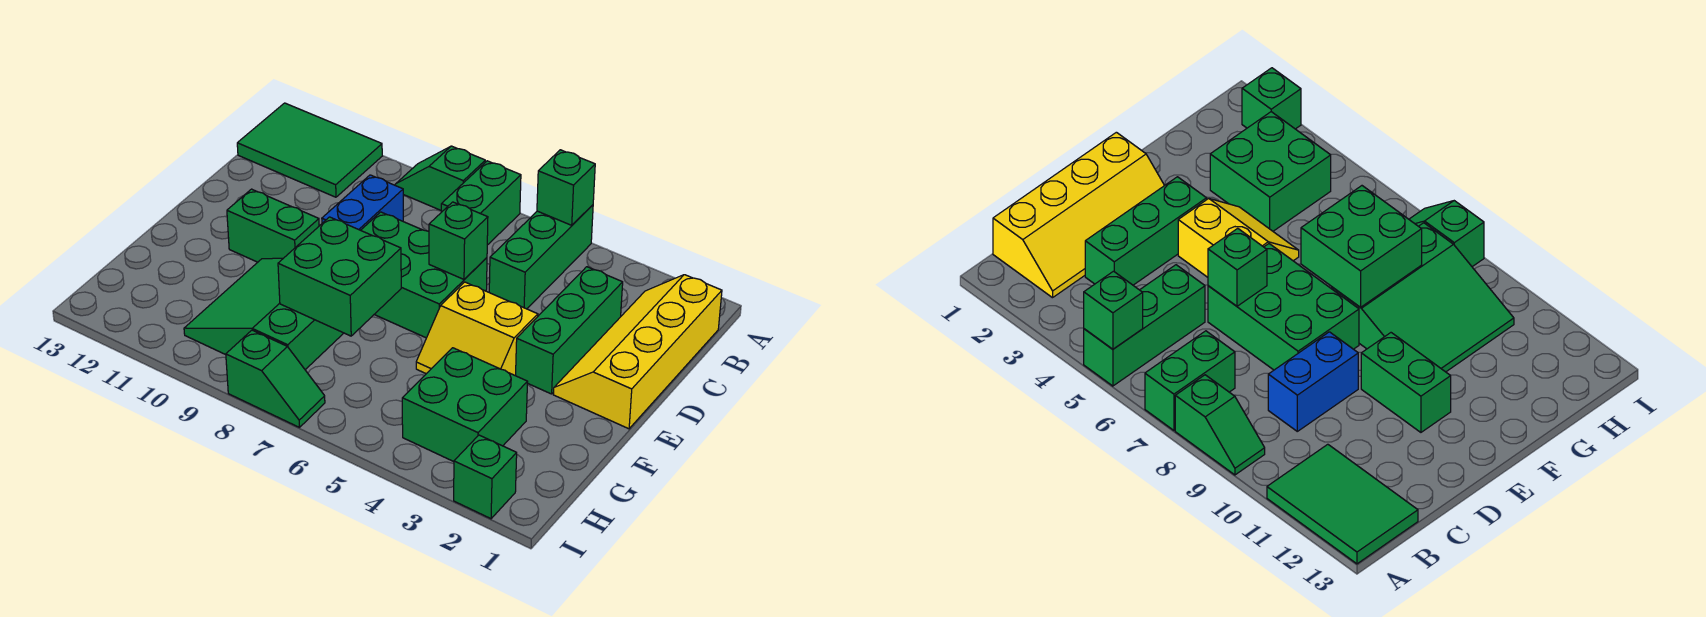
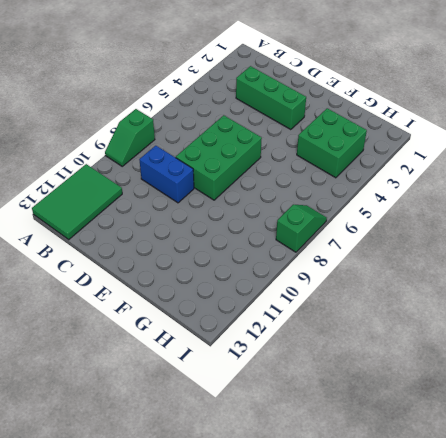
none -> green 1x3 brick [489,205,593,309]
none -> green 1x2 brick [441,161,521,245]
none -> yellow 2x4 slope [553,275,722,429]

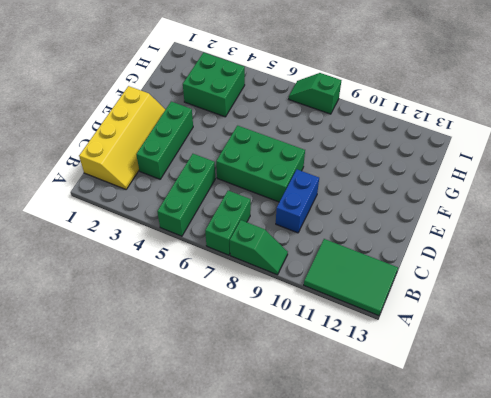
none -> yellow 2x2 slope [416,282,538,375]
none -> green 1x2 brick [227,189,319,262]
none -> green 3x3 slope [184,258,343,370]

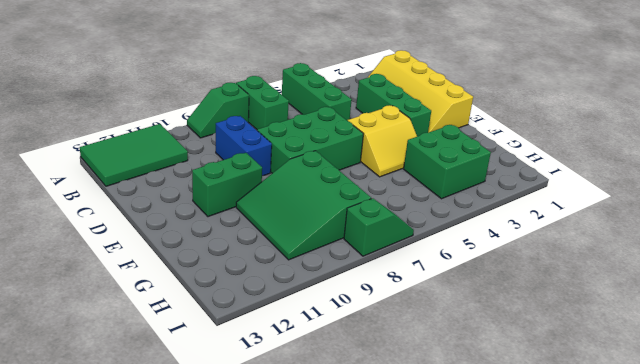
none -> green 1x1 brick [454,435,517,519]
none -> green 1x1 brick [537,150,595,225]
none -> green 1x1 brick [429,202,488,279]

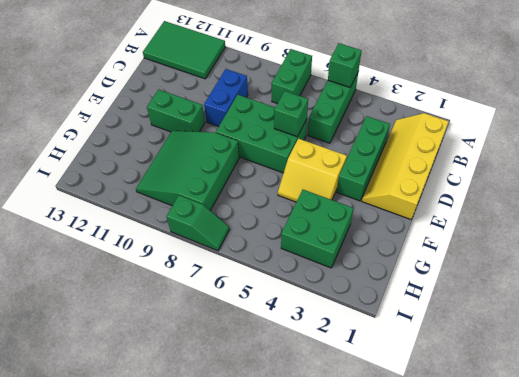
none -> green 1x2 slope [395,146,485,210]
none -> green 1x1 brick [454,435,517,519]
none -> green 2x2 brick [278,217,401,336]

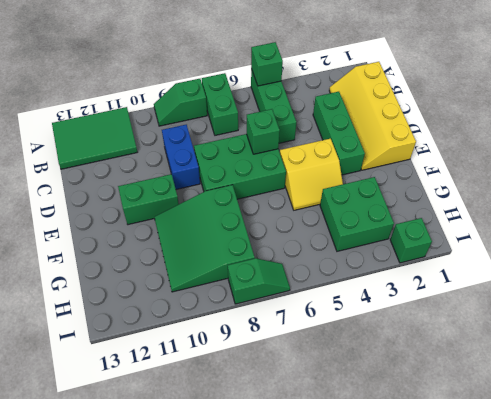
none -> green 2x2 brick [278,217,401,336]

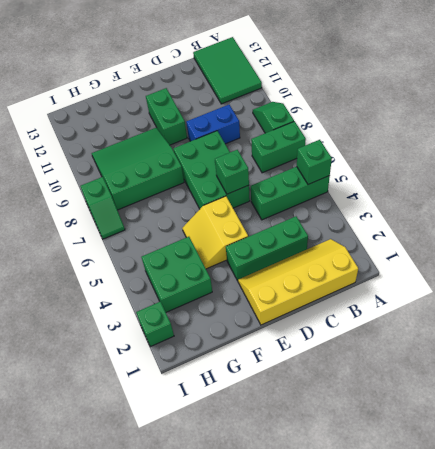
none -> green 2x2 brick [278,217,401,336]

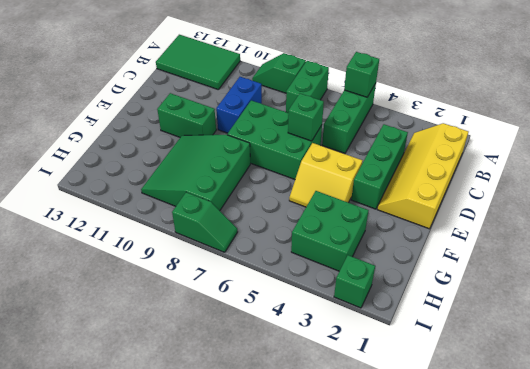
none -> green 2x2 brick [278,217,401,336]

